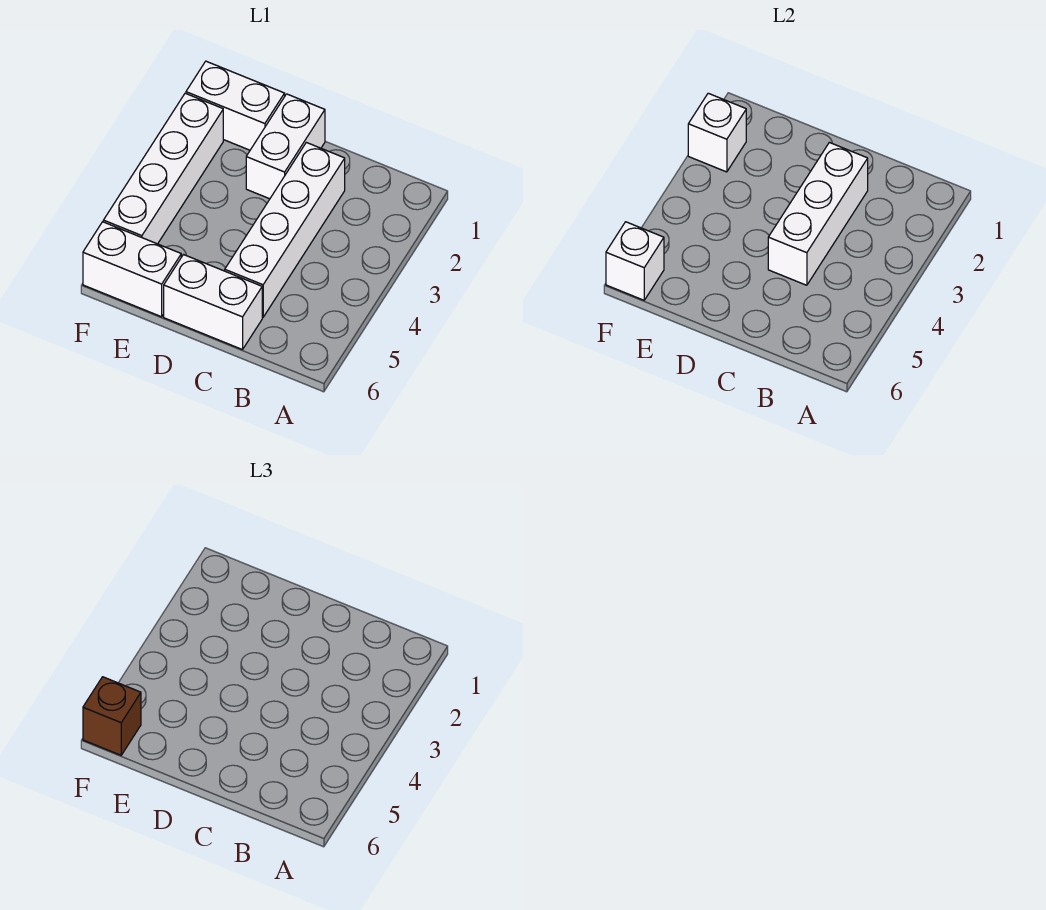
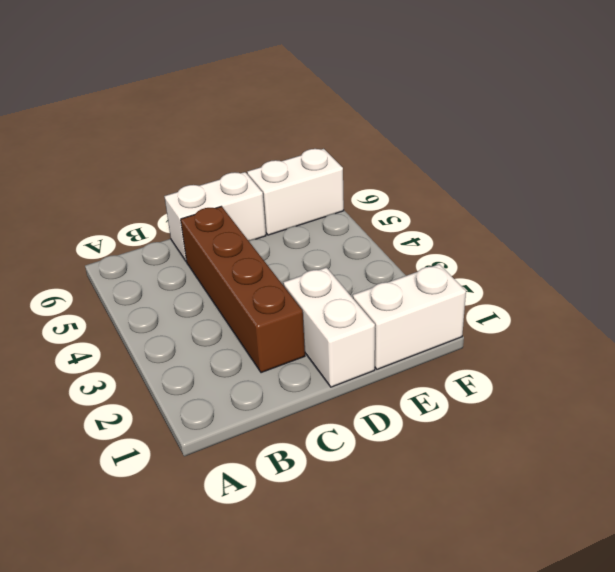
brown 1x4 brick [181,206,305,373] -> white 1x4 brick [225,142,345,317]
none -> white 1x4 brick [103,93,223,244]
none -> white 1x3 brick [768,142,868,285]

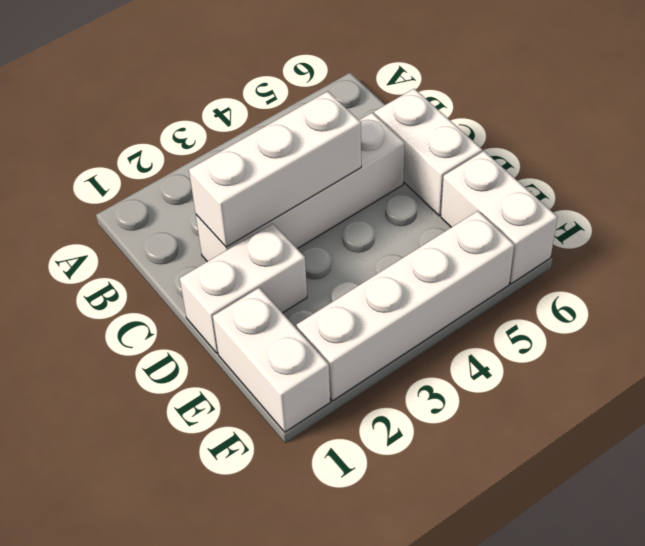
none -> white 1x1 brick [688,93,746,172]
none -> white 1x1 brick [606,222,664,300]

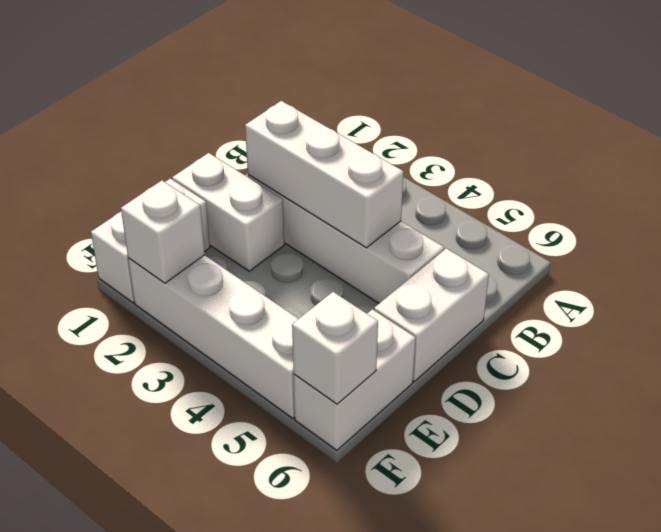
none -> brown 1x1 brick [83,677,141,755]

